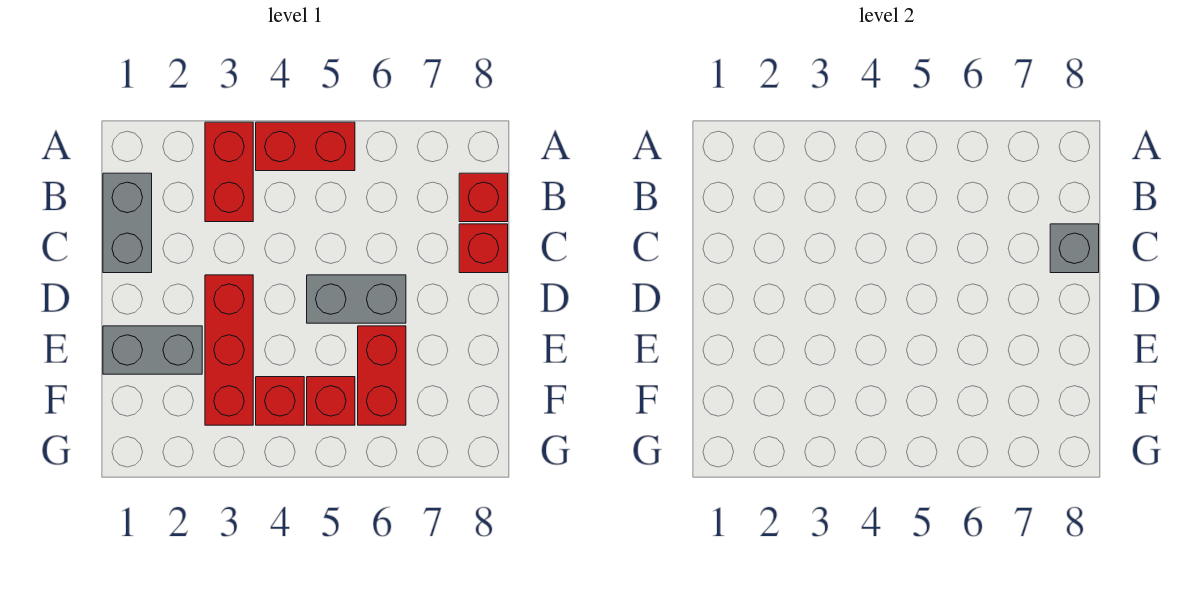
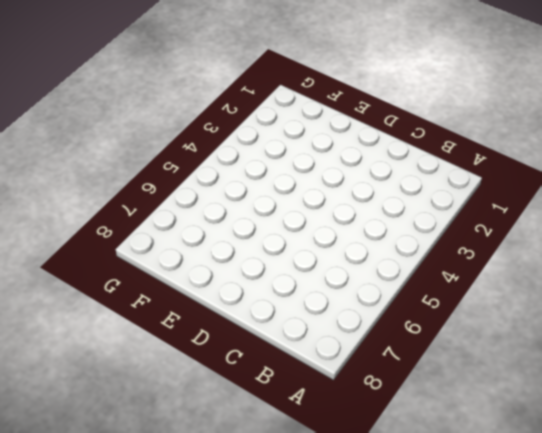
none -> red 1x2 brick [205,122,253,222]
none -> red 1x2 brick [256,122,355,171]
none -> grey 1x2 brick [103,173,152,273]

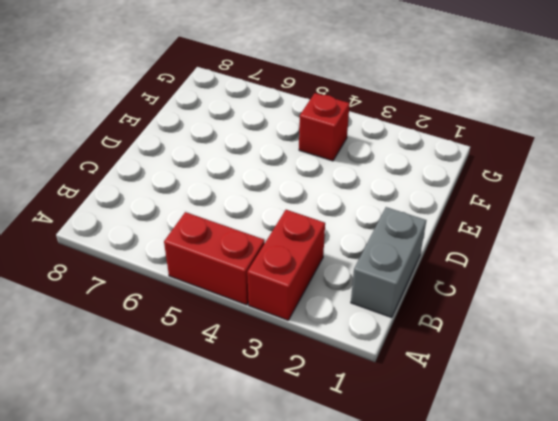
none -> red 1x1 brick [459,173,508,222]
none -> red 1x1 brick [459,224,508,273]
none -> red 1x3 brick [205,275,253,425]

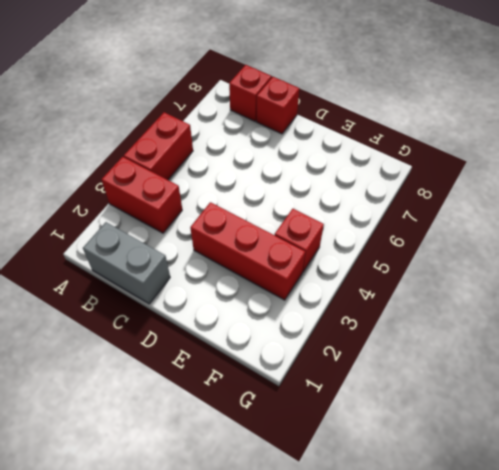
none -> grey 1x2 brick [307,275,406,323]
none -> grey 1x2 brick [103,326,202,374]
none -> red 1x2 brick [358,326,406,425]

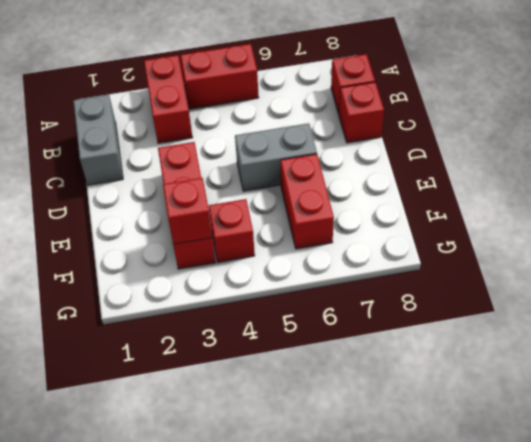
red 1x1 brick [163,178,212,244] -> red 1x1 brick moved to [307,377,355,425]
none -> grey 1x2 brick [103,326,202,374]
none -> grey 1x1 brick [1050,224,1099,273]

